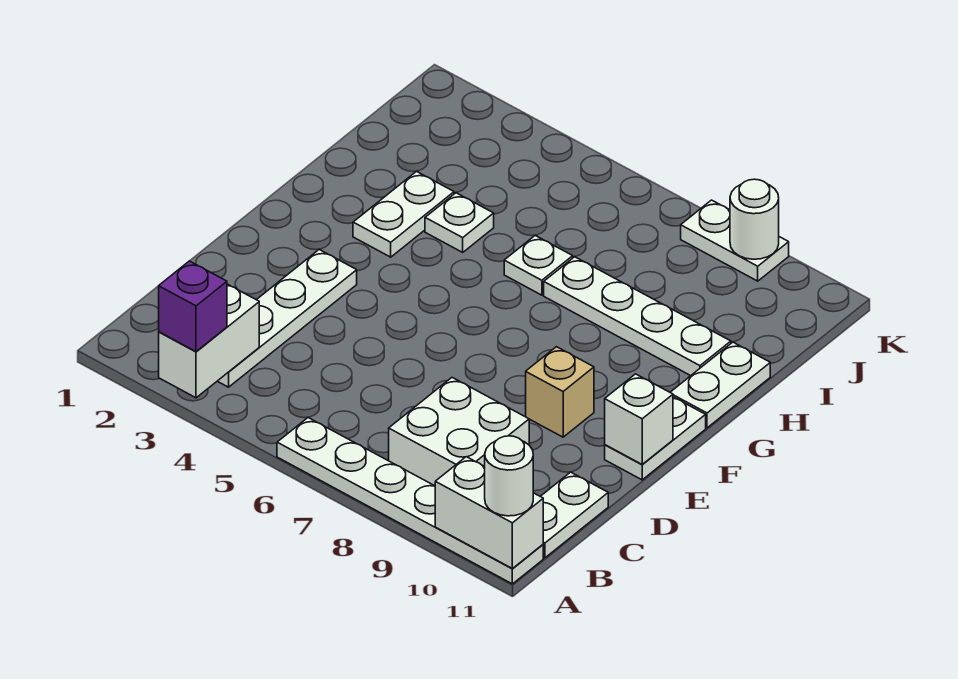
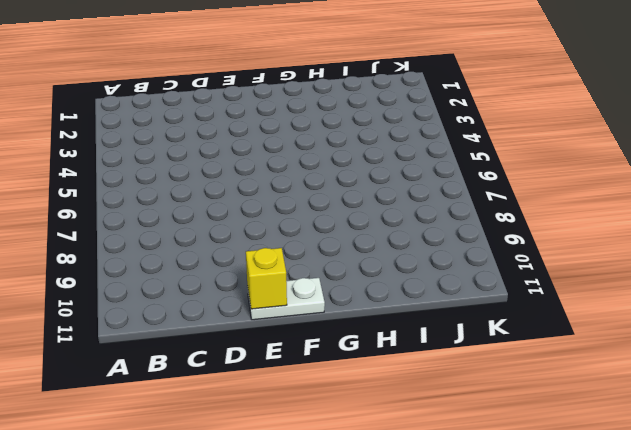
yellow 1x1 brick [246,248,287,309] -> white 1x1 brick [605,374,673,465]
none -> white 1x6 plate [277,418,543,584]
none -> white 1x4 plate [218,250,357,387]
none -> white 2x2 brick [389,378,529,486]

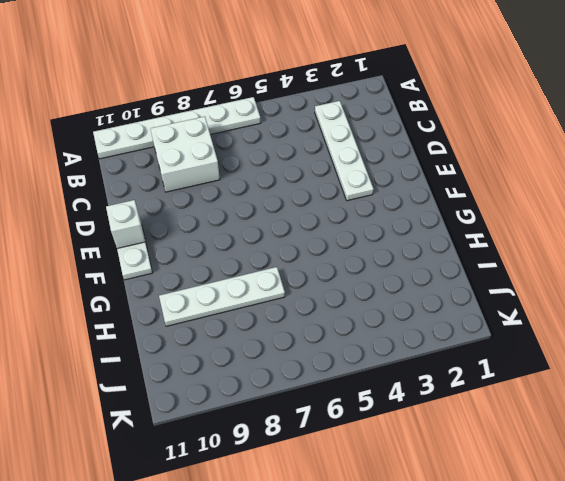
none -> white 1x2 plate [540,472,608,558]
none -> tan 1x1 brick [526,347,594,437]
none -> white 1x2 plate [353,172,454,257]

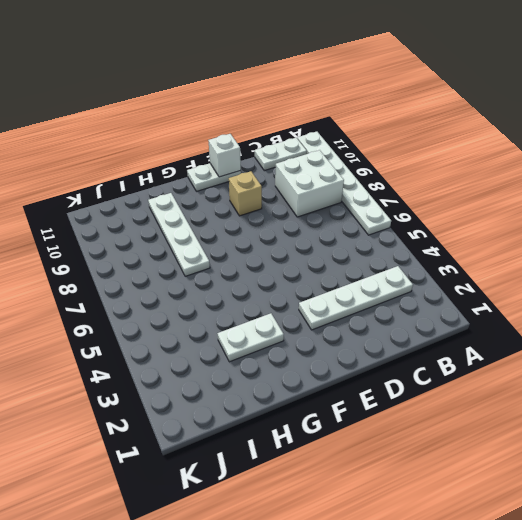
none -> white 1x2 plate [670,342,770,428]
none -> white 1x1 plate [425,193,494,252]
none -> white 1x1 plate [504,236,573,295]

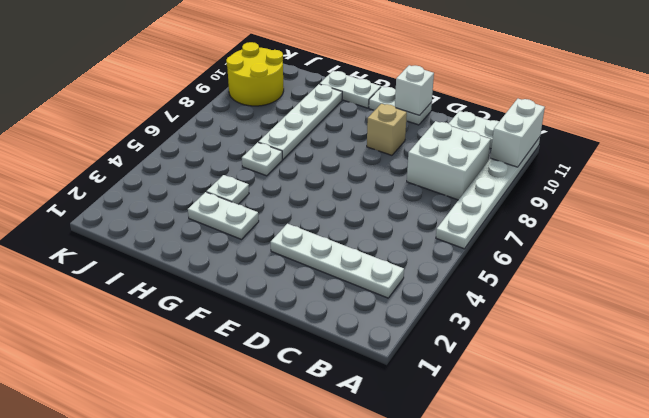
yellow 2x2 round brick [226,42,284,106] -> white 1x2 plate [681,200,789,281]
none -> white 1x2 brick [159,284,259,398]
none -> white 1x1 round brick [730,179,779,259]
none -> purple 1x1 brick [159,261,227,352]

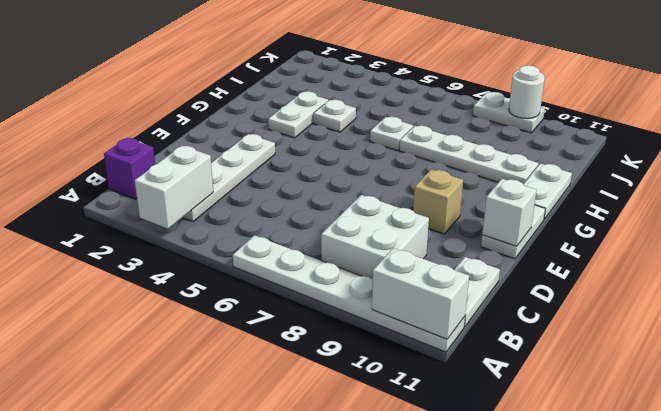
purple 1x1 brick [104,138,155,199] -> purple 1x1 brick moved to [159,261,227,352]
none -> white 1x1 round brick [485,436,533,516]

